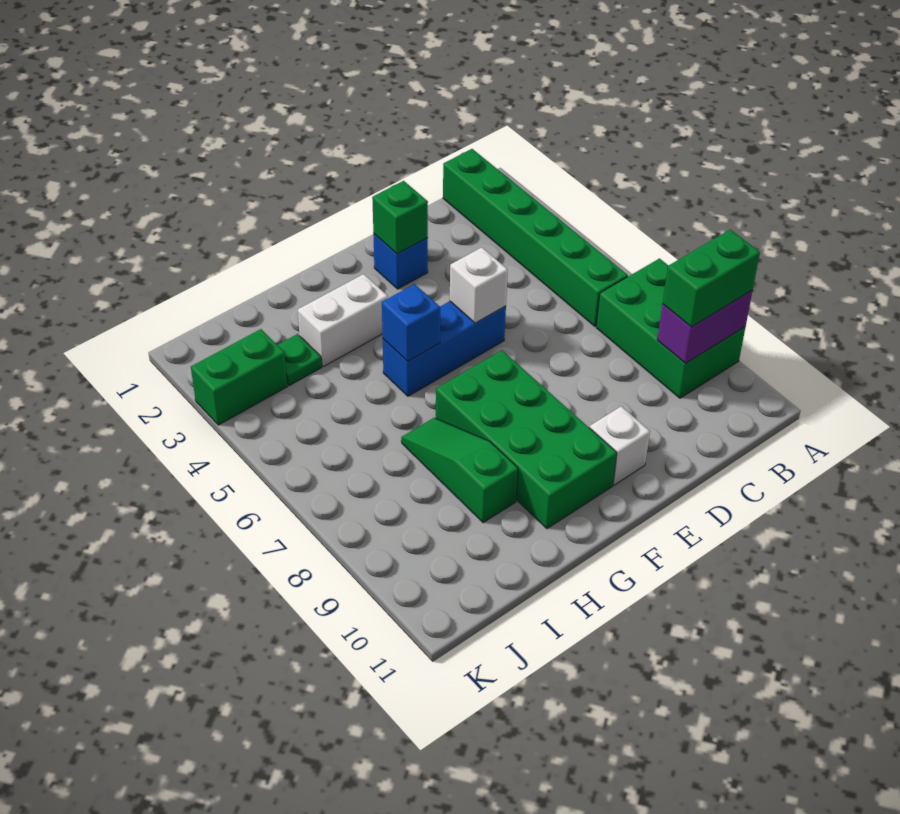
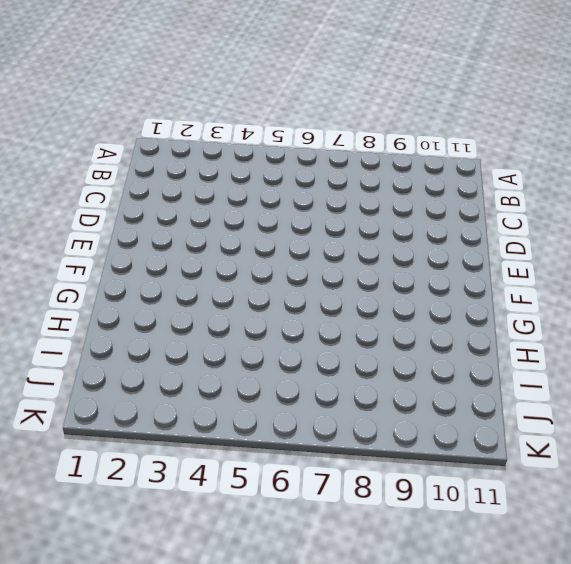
none -> green 2x3 brick [596,259,745,398]
none -> green 1x6 brick [443,149,628,326]
none -> blue 1x1 brick [373,234,428,289]

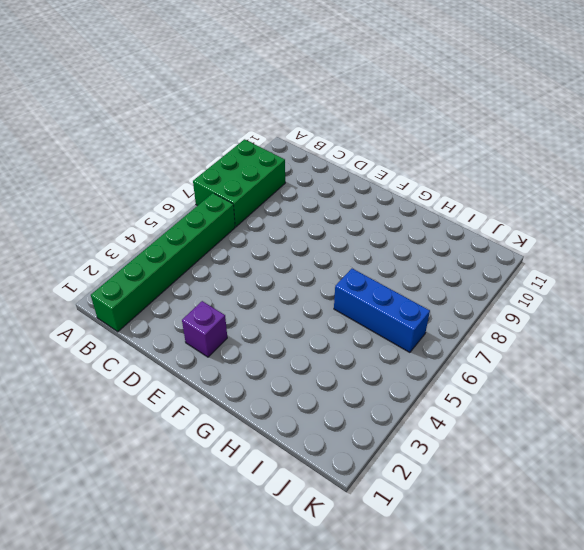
purple 1x1 brick [182,301,227,357] -> blue 1x1 brick [373,234,428,289]
blue 1x3 brick [334,269,430,352] -> blue 1x3 brick moved to [383,301,506,396]
none -> white 1x1 brick [589,406,650,485]
none -> green 2x4 brick [436,350,617,529]
none -> white 1x2 brick [298,274,388,367]

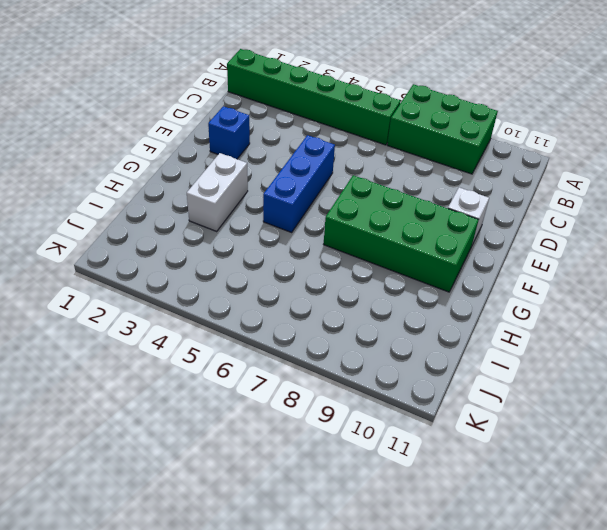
none -> green 1x3 slope [401,418,518,523]
none -> green 1x1 plate [278,334,322,386]
none -> green 1x2 brick [191,329,287,425]

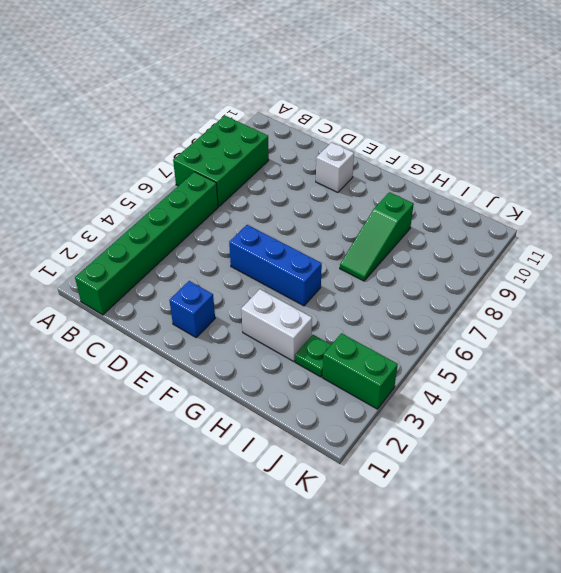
none -> green 2x4 brick [436,350,617,529]
none -> purple 1x2 brick [657,290,753,364]
none -> green 1x1 brick [372,181,428,254]

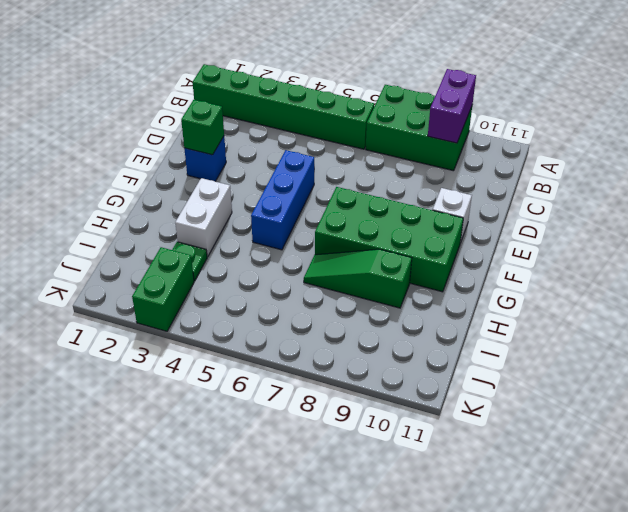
none -> white 1x1 brick [450,247,508,323]
none -> blue 1x1 brick [382,284,440,361]
none -> green 1x2 brick [663,230,760,327]

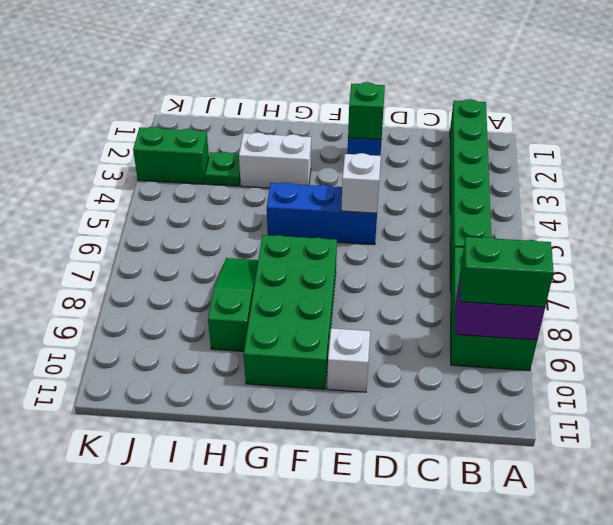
none -> blue 1x1 brick [382,284,440,361]

